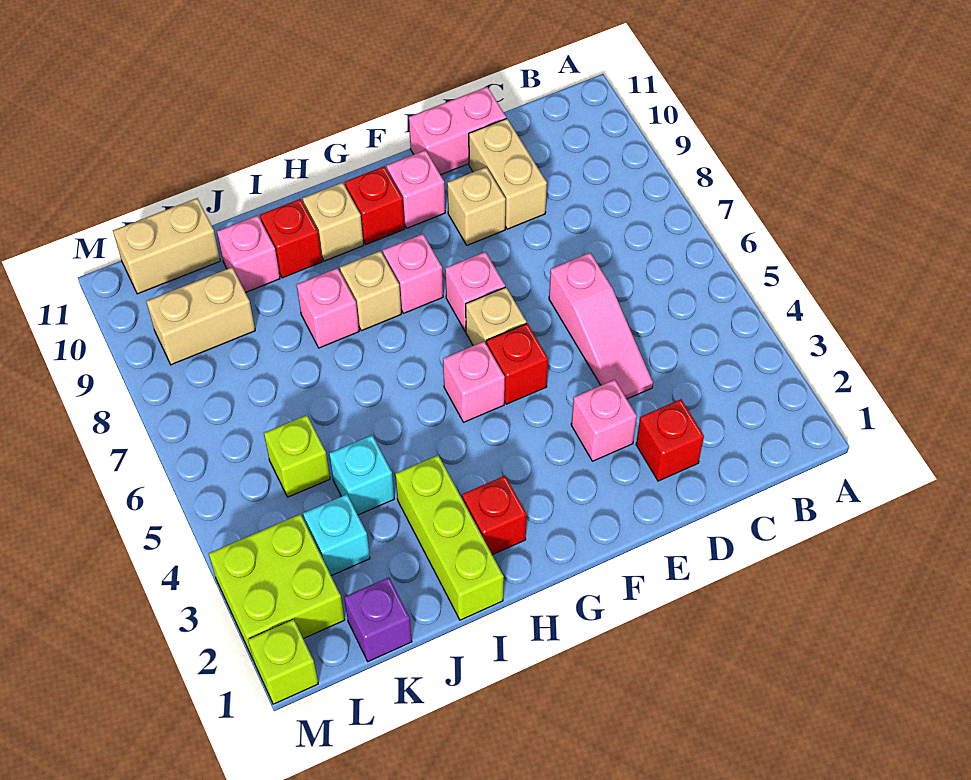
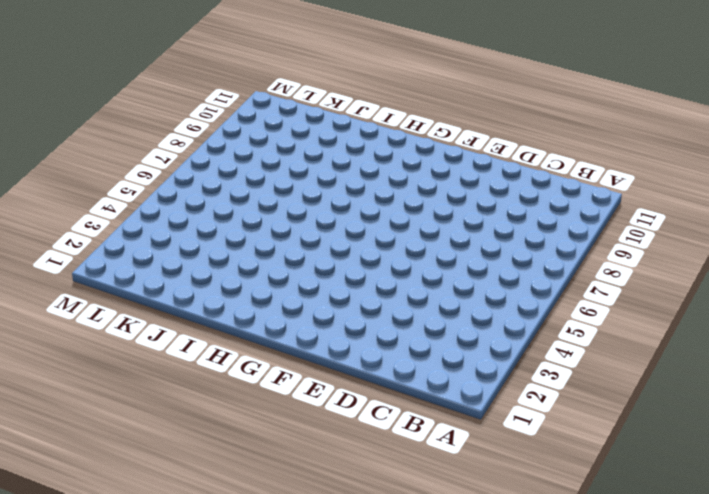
none -> red 1x1 brick [636,399,704,481]
none -> pink 1x3 slope [549,253,653,399]
none -> tan 1x2 brick [469,119,547,229]

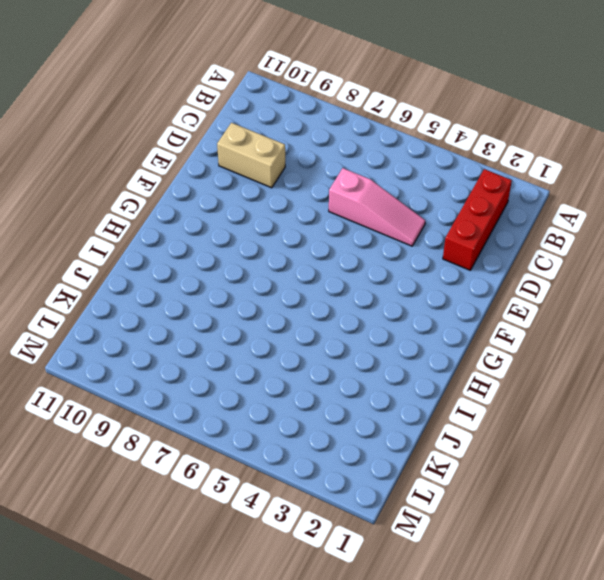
red 1x3 brick [443,169,512,270] -> red 1x1 brick [636,399,704,481]
none -> pink 1x2 brick [409,87,506,175]
none -> pink 1x1 brick [571,380,637,461]
none -> tan 1x1 brick [447,167,506,245]

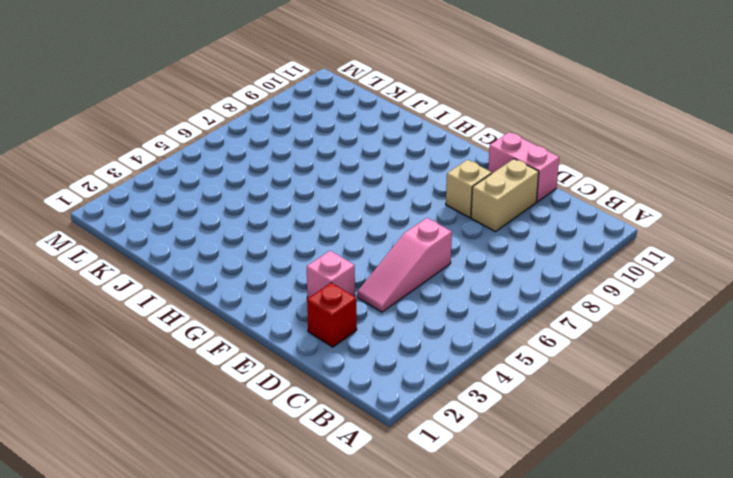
none -> red 1x1 brick [486,323,548,404]
none -> tan 1x1 brick [466,287,526,346]
none -> pink 1x1 brick [445,252,505,332]

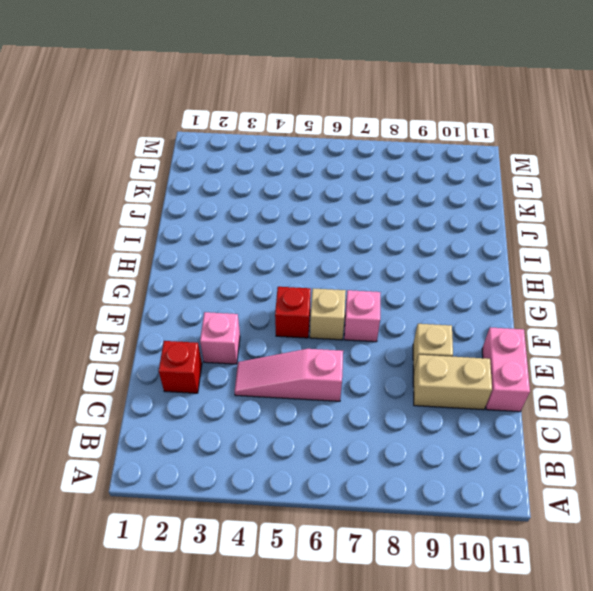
none -> pink 1x1 brick [387,150,445,228]
none -> pink 1x1 brick [443,342,505,422]
none -> pink 1x1 brick [383,234,443,313]

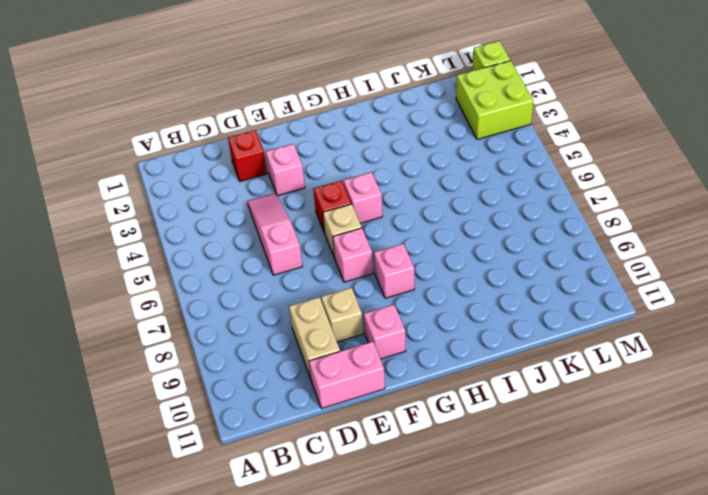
none -> red 1x1 brick [345,166,405,244]
none -> red 1x1 brick [462,476,527,555]
none -> tan 1x1 brick [340,251,401,331]

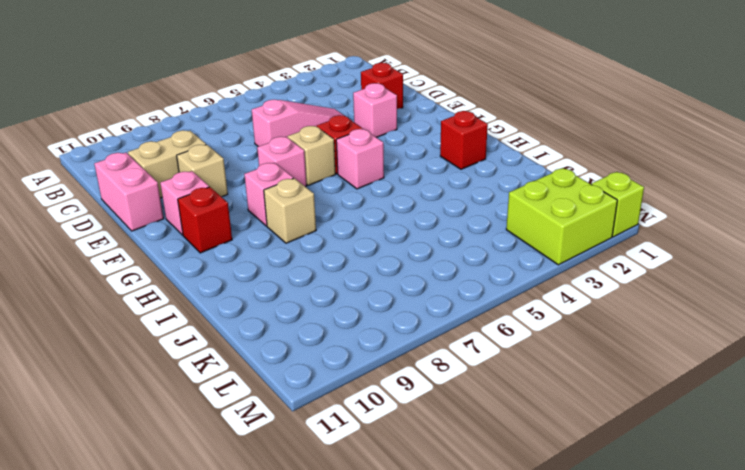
none -> tan 1x1 brick [303,183,363,261]
none -> lime 1x3 brick [395,455,504,620]
none -> pink 1x1 brick [297,268,359,348]

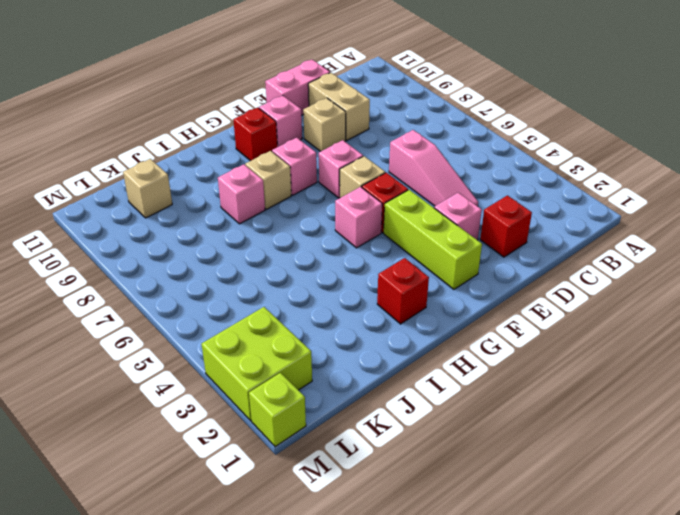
lime 1x3 brick [383,190,482,289] -> lime 1x3 brick moved to [395,455,504,620]
tan 1x1 brick [123,159,172,218] -> tan 1x1 brick moved to [303,183,363,261]
none -> red 1x1 brick [260,199,322,278]
none -> cyan 1x1 brick [329,435,394,515]
none -> pink 1x1 brick [217,215,280,293]

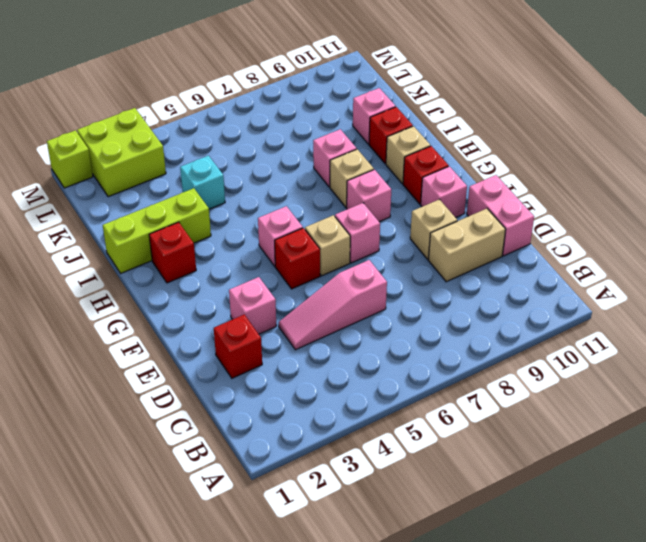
none -> purple 1x1 brick [344,577,412,662]
none -> cyan 1x1 brick [303,494,370,576]
none -> lime 1x1 brick [264,415,330,497]

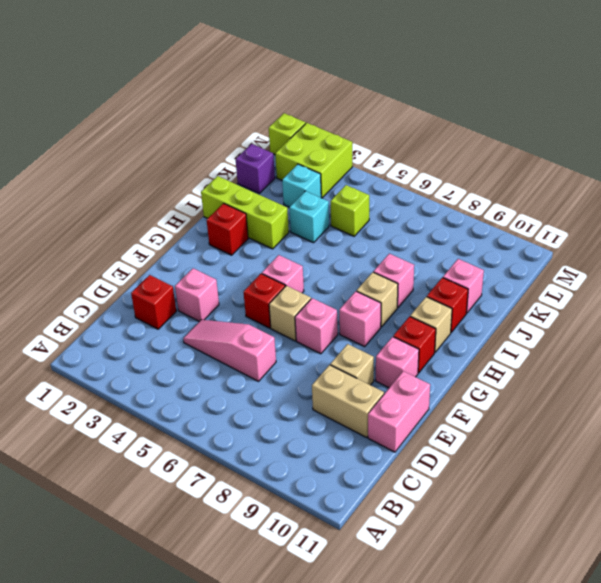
none -> tan 1x2 brick [146,267,255,365]
none -> tan 1x2 brick [113,198,220,294]

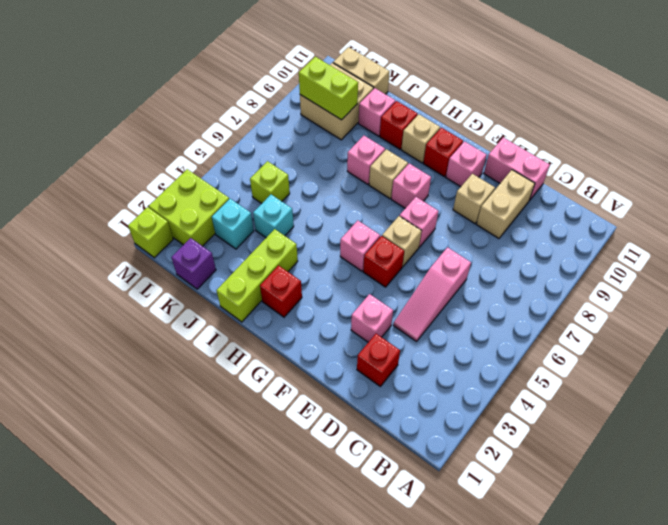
tan 2x2 brick [300,63,374,140] -> tan 1x2 brick [146,267,255,365]
lime 1x2 brick [299,57,358,120] -> none

